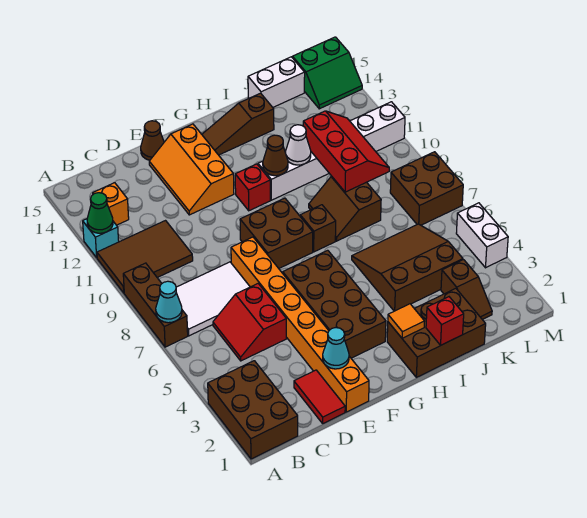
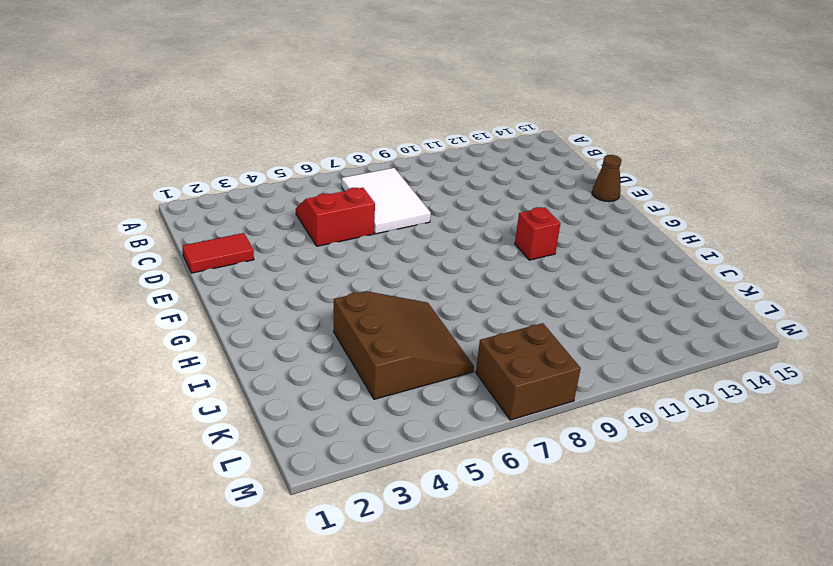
none -> brown 2x3 brick [208,361,298,459]
none -> brown 1x3 brick [123,263,188,347]
none -> brown 2x3 tile [97,221,193,293]
none -> cyan 1x1 brick [83,219,119,258]

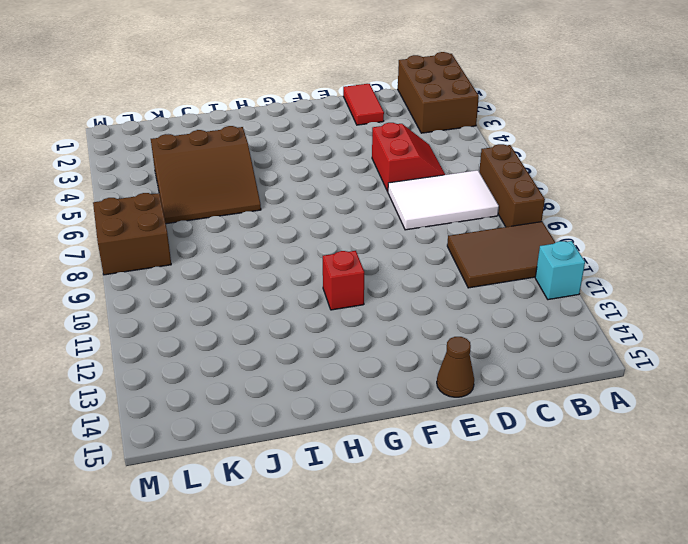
none -> orange 1x1 brick [93,183,129,225]
none -> orange 1x8 brick [231,237,369,412]
none -> orange 2x3 slope [149,124,234,215]
none -> brown 2x4 brick [283,250,386,358]

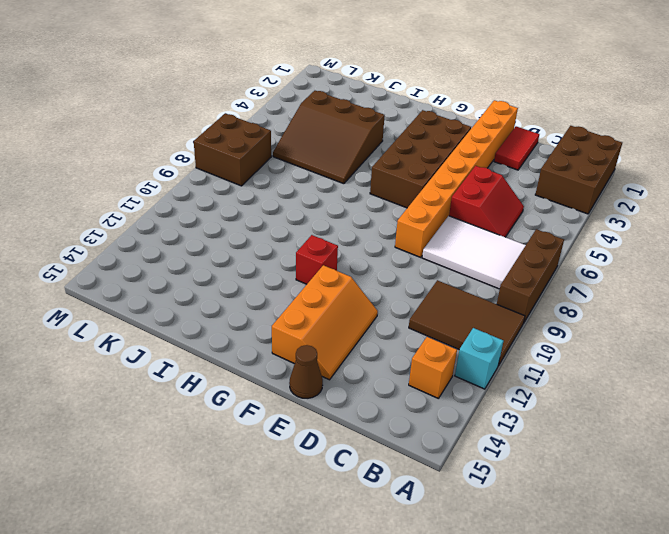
none -> brown 2x2 brick [240,198,313,268]
none -> brown 1x3 slope [202,93,274,155]
none -> brown 2x3 brick [387,288,486,377]
none -> brown 1x1 brick [300,205,336,252]

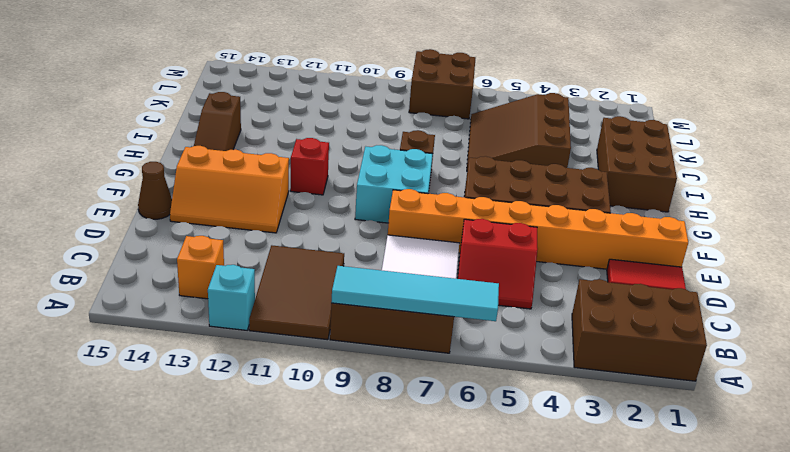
cyan 1x4 tile [331,266,499,321] -> cyan 1x1 cone [156,281,182,323]
cyan 2x2 brick [355,145,433,223] -> brown 2x2 brick [240,198,313,268]
none -> white 1x6 brick [258,102,405,200]
none -> brown 2x2 slope [309,176,381,241]
none -> white 1x2 brick [248,57,305,107]
none -> brown 1x2 slope [441,260,492,320]

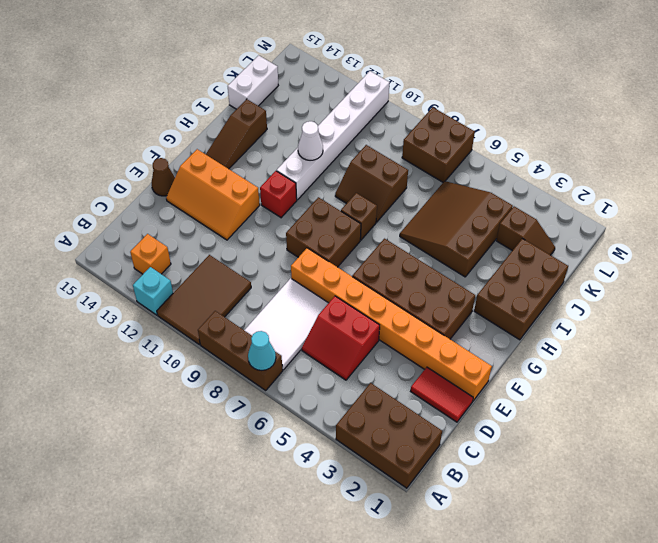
none -> green 2x2 slope [292,37,362,109]
none -> white 1x2 brick [456,203,508,268]
none -> green 1x1 cone [87,193,113,233]
none -> cyan 1x1 cone [323,328,349,369]

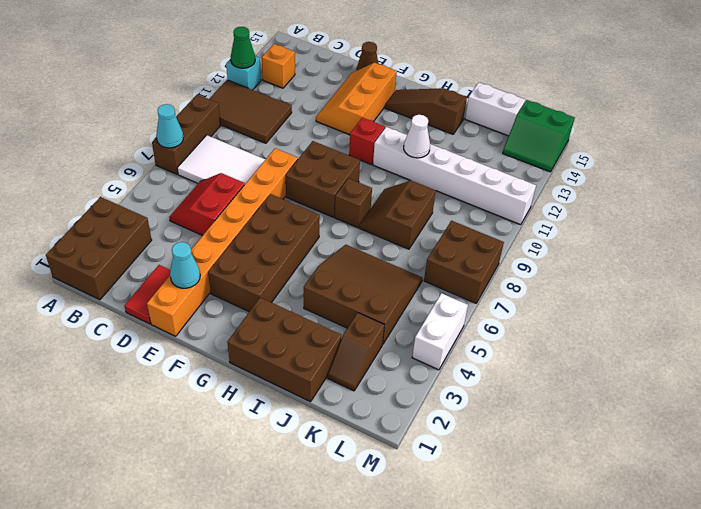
none -> orange 1x1 tile [388,304,425,338]
none -> brown 1x1 cone [263,135,288,176]
none -> red 1x1 brick [426,297,464,345]
none -> red 2x3 slope [303,111,389,192]

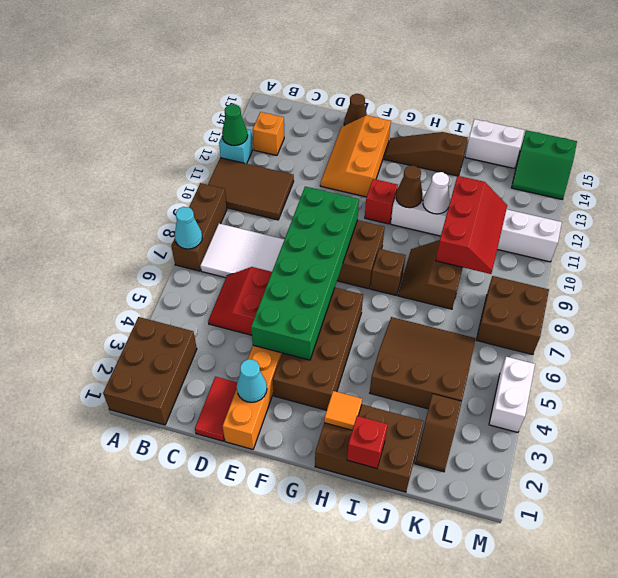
green 2x6 brick [251,186,359,360] -> none

